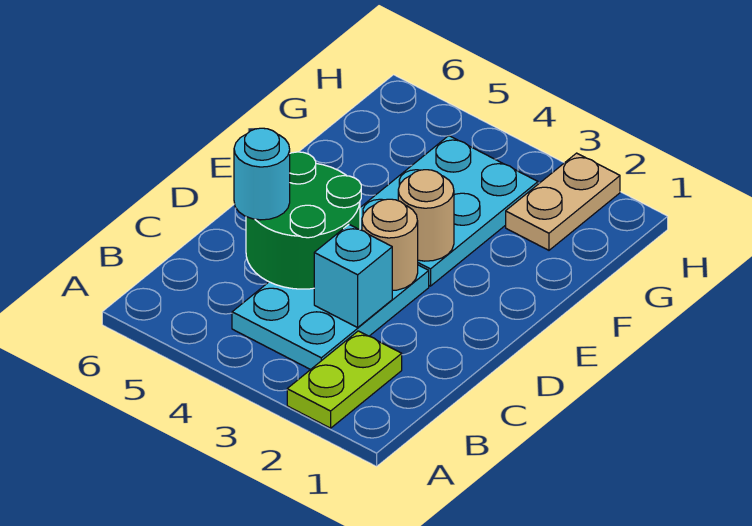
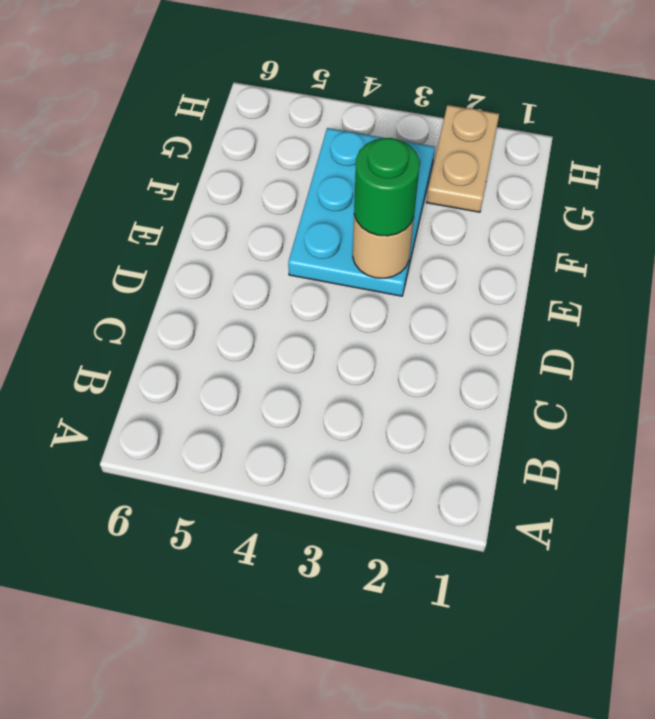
green 1x1 round brick [354,138,420,236] -> none
none -> lime 1x2 plate [287,331,402,428]
none -> cyan 2x3 plate [232,265,429,370]

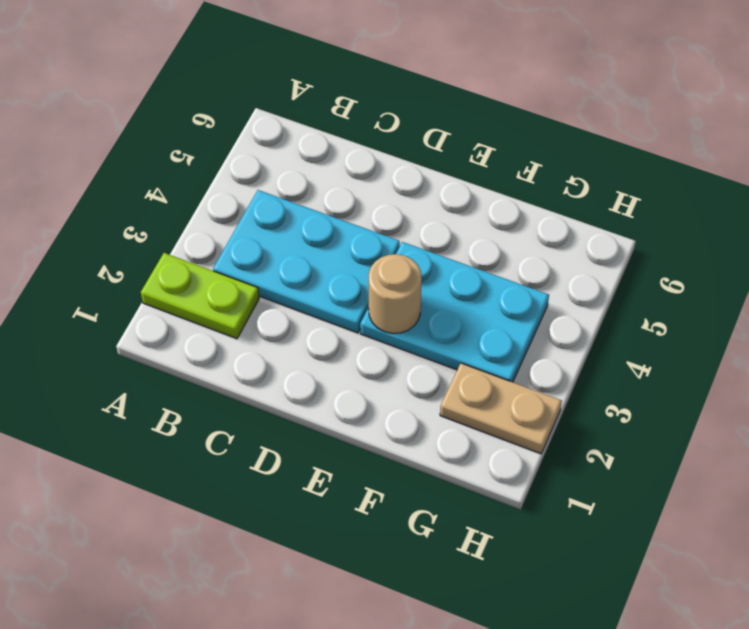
none -> cyan 1x1 brick [314,225,392,327]
none -> green 2x2 round brick [246,152,361,289]

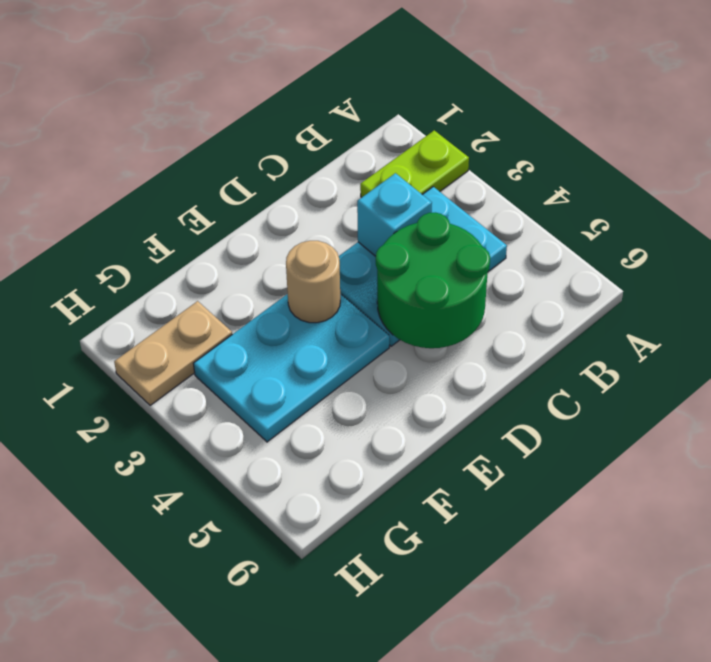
none -> tan 1x1 round brick [362,199,418,291]
none -> cyan 1x1 round brick [234,128,290,220]

